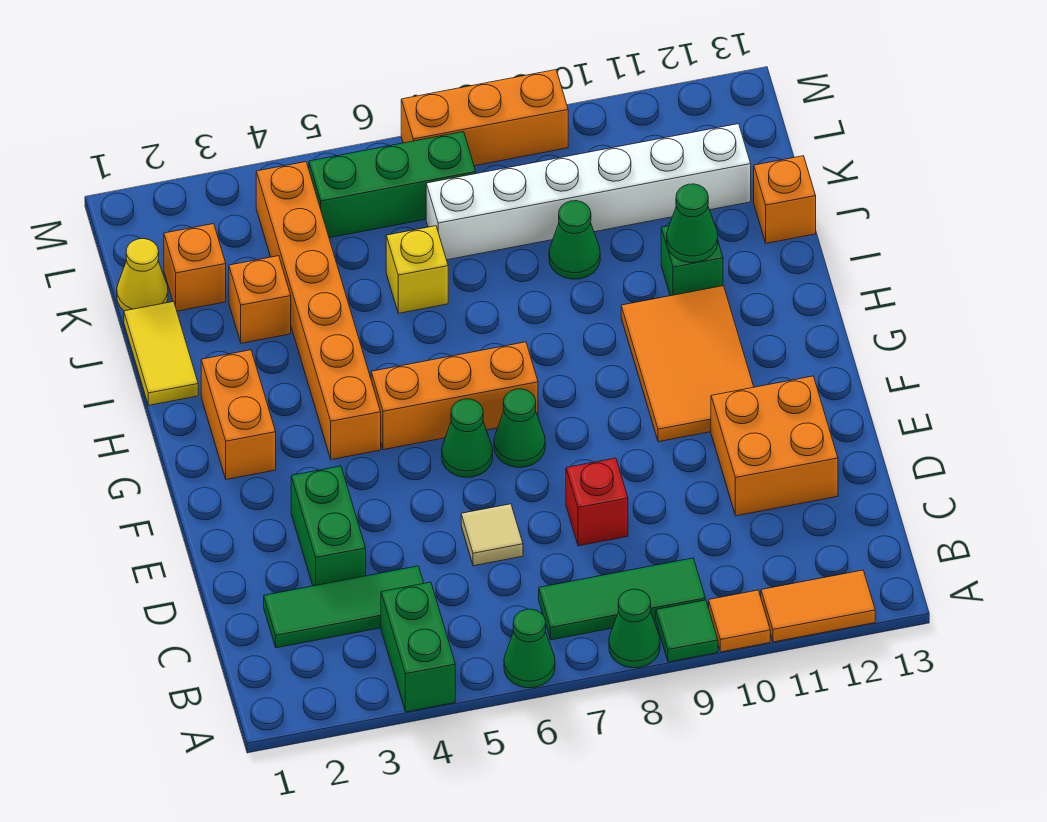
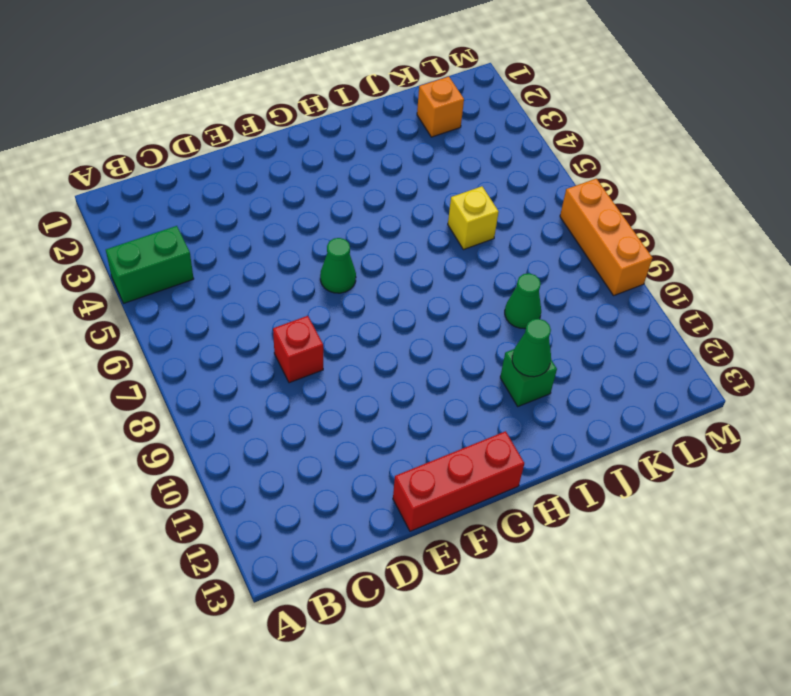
red 1x3 brick [393,431,524,531] -> none
none -> green 1x1 cone [504,609,555,688]
none -> green 1x1 cone [609,589,660,668]
none -> green 1x1 tile [656,600,718,662]
none -> orange 1x1 tile [709,590,770,652]

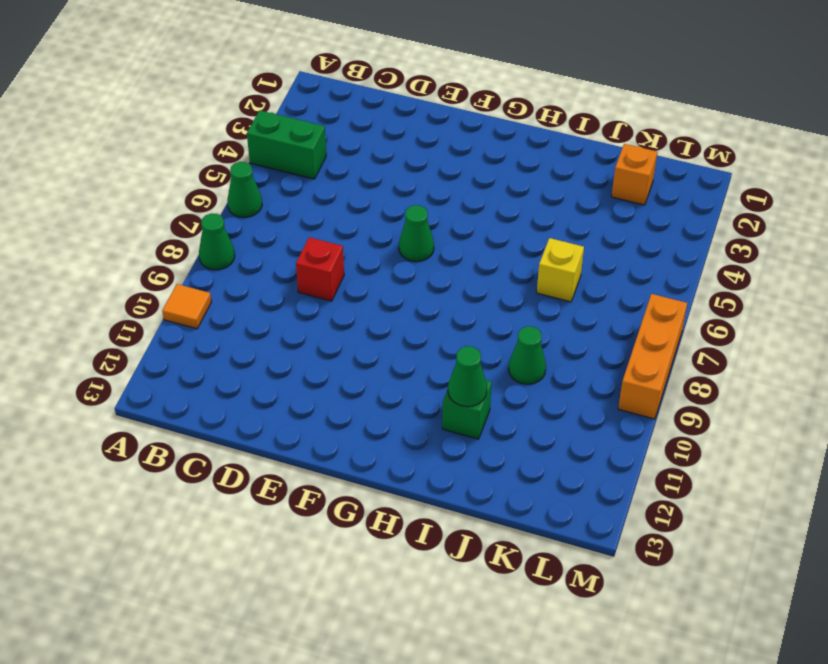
none -> green 1x1 tile [656,600,718,662]
none -> orange 1x2 tile [761,570,875,642]
none -> green 1x3 tile [539,558,705,640]
none -> green 1x3 tile [264,566,424,648]

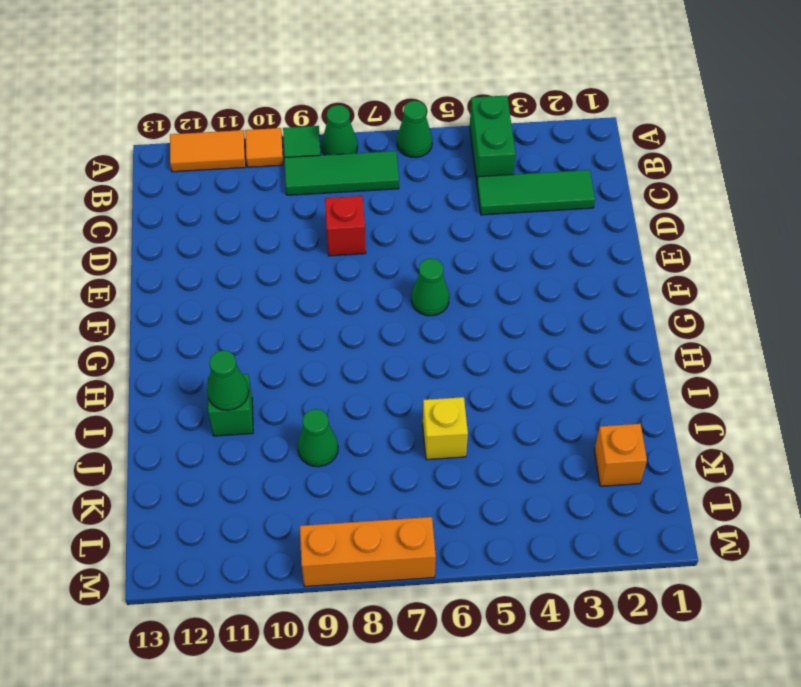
none -> green 1x2 brick [291,466,366,586]
none -> tan 1x1 tile [461,504,523,566]
none -> orange 2x2 brick [711,376,838,516]
none -> green 1x1 cone [494,389,545,468]

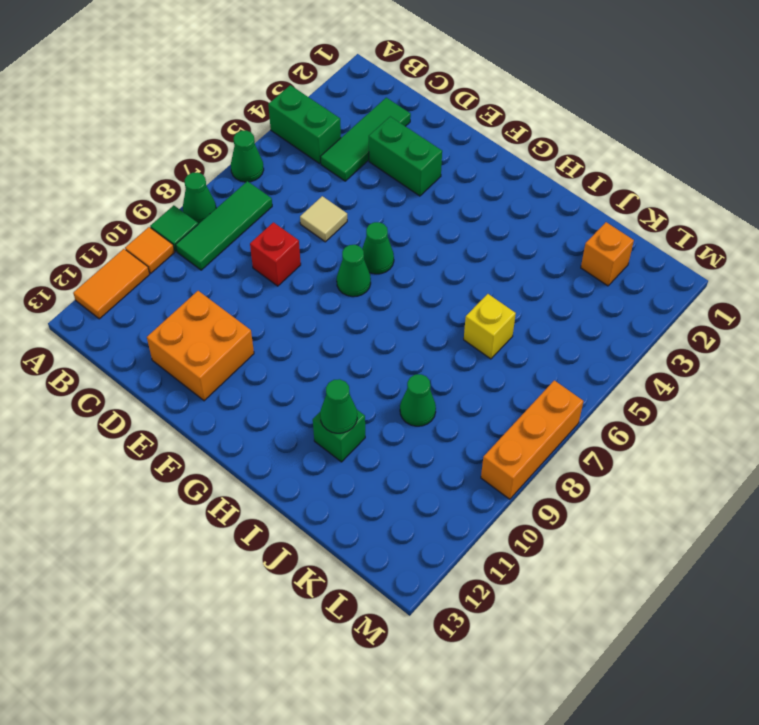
none -> orange 2x3 tile [621,286,754,442]
none -> orange 1x2 brick [201,350,276,480]
none -> orange 1x6 brick [256,162,381,460]
none -> orange 1x3 brick [371,342,538,450]

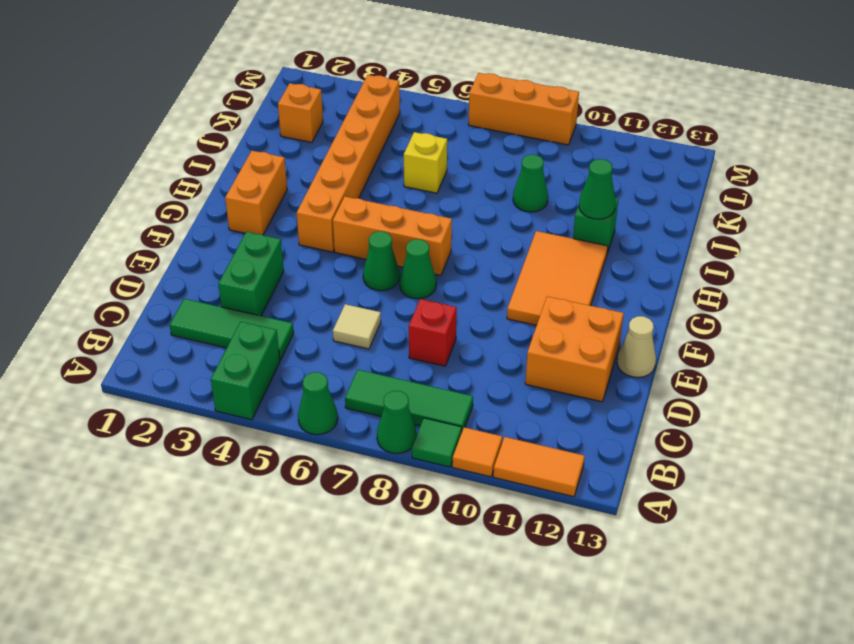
tan 1x1 cone [617,316,656,378] -> none
none -> yellow 1x2 tile [124,302,198,405]
none -> orange 1x1 brick [229,256,291,343]
none -> orange 1x1 brick [754,156,816,243]
none -> yellow 1x1 cone [117,239,168,311]

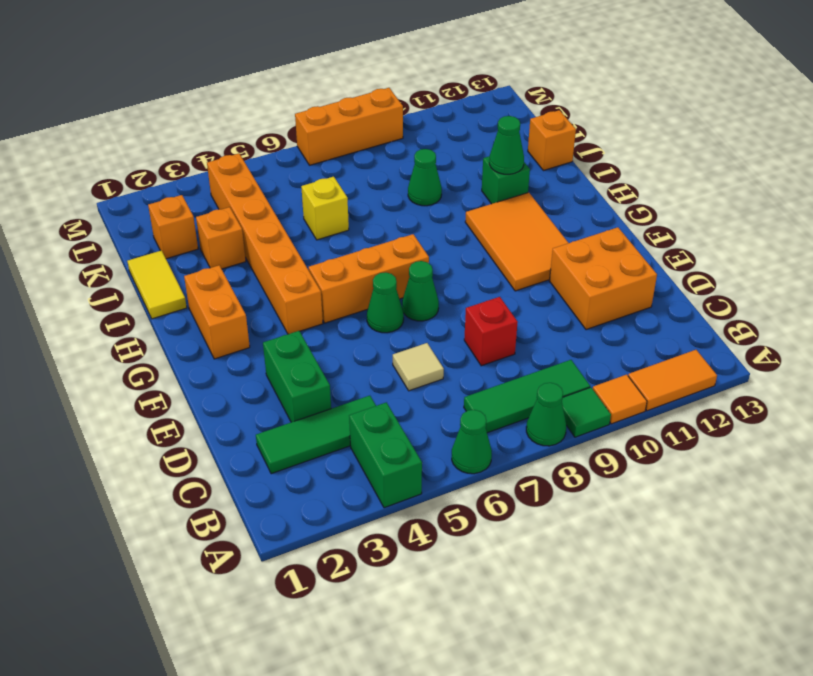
none -> yellow 1x1 cone [117,239,168,311]
none -> white 1x6 brick [426,124,751,260]
none -> green 1x3 brick [309,132,476,238]

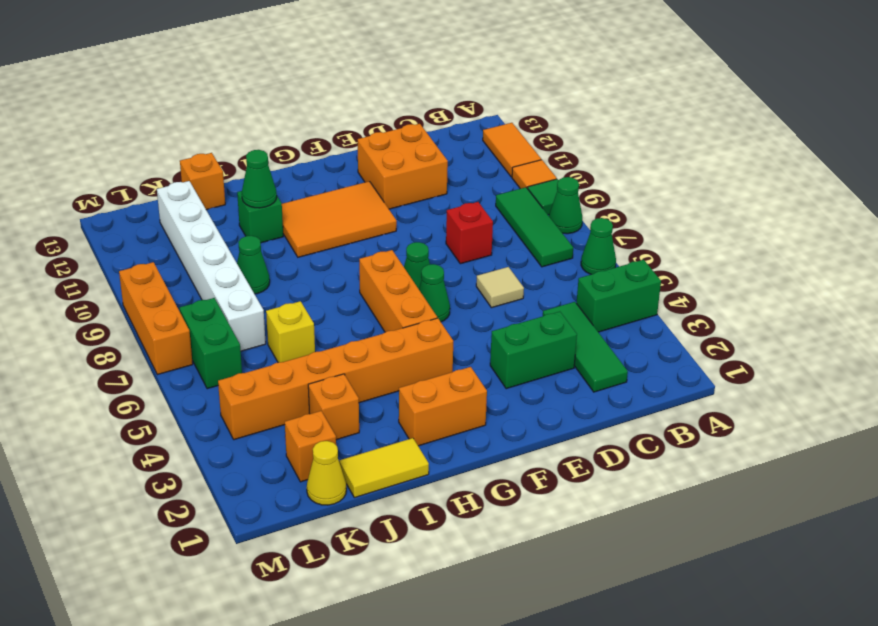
green 1x2 brick [180,298,242,389] -> green 1x3 brick [309,132,476,238]

